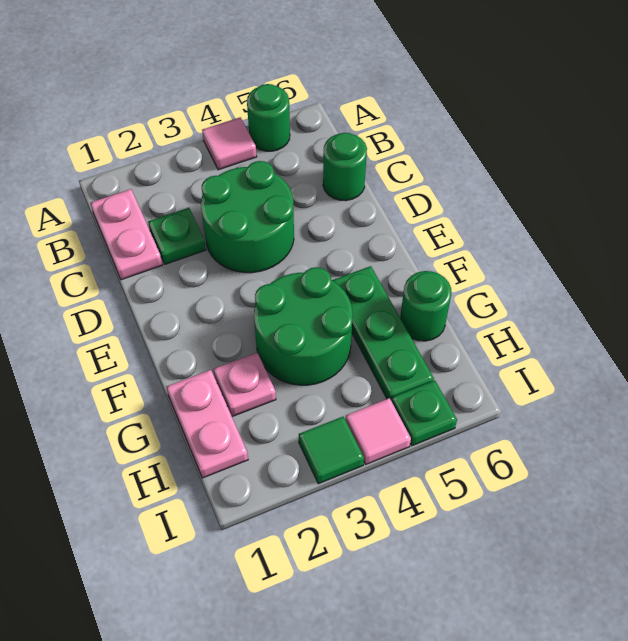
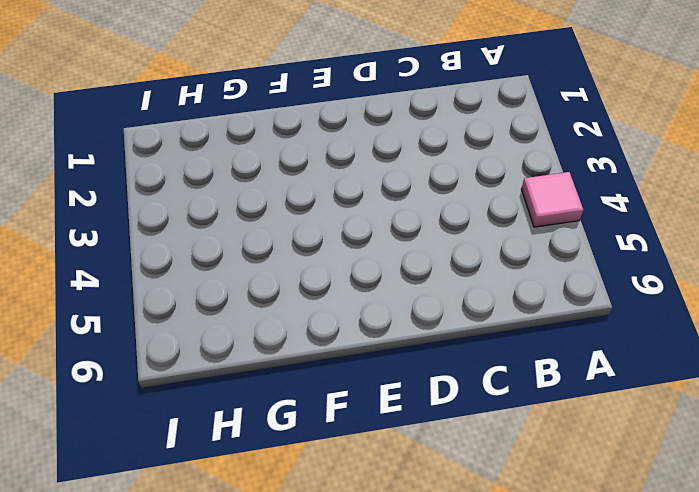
none -> green 1x1 round brick [247,84,290,151]
none -> pink 1x2 plate [90,189,162,280]
none -> green 1x1 plate [148,208,206,264]

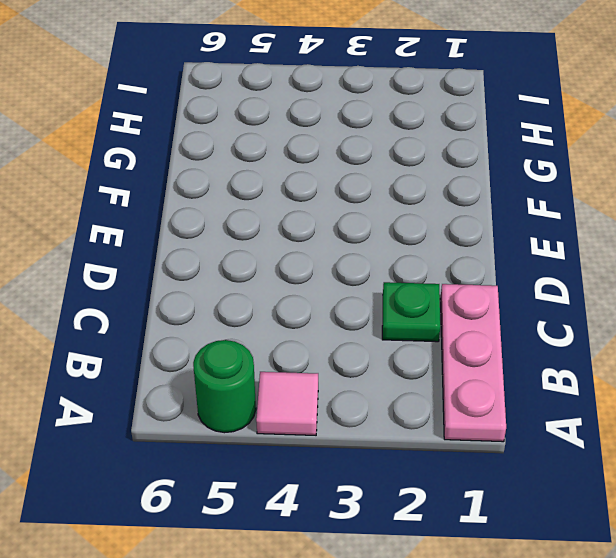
pink 1x3 plate [440,284,506,442] -> pink 1x2 plate [90,189,162,280]
none -> green 2x2 round brick [201,161,294,273]
none -> green 1x1 round brick [323,133,367,201]
none -> green 2x2 round brick [254,267,353,385]

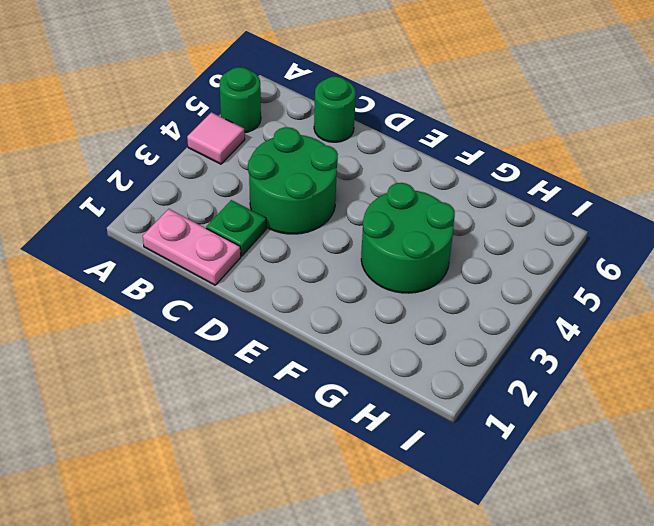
none -> green 1x3 plate [332,266,434,400]
none -> pink 1x2 plate [166,370,248,478]
none -> pink 1x1 plate [213,353,276,417]

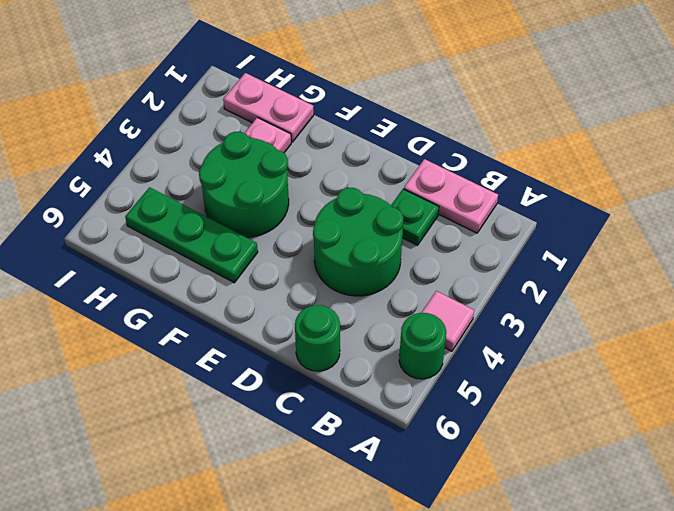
none -> green 1x1 round brick [400,271,451,341]
none -> green 1x1 tile [299,417,364,484]
none -> pink 1x1 tile [345,398,411,464]

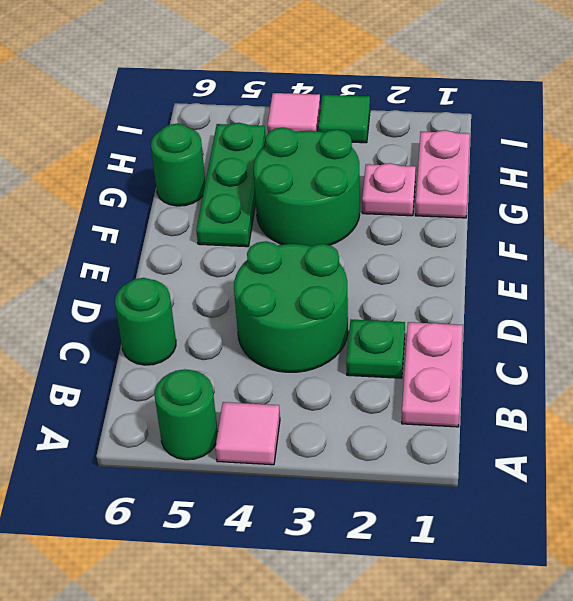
none -> green 1x1 plate [391,380,457,446]

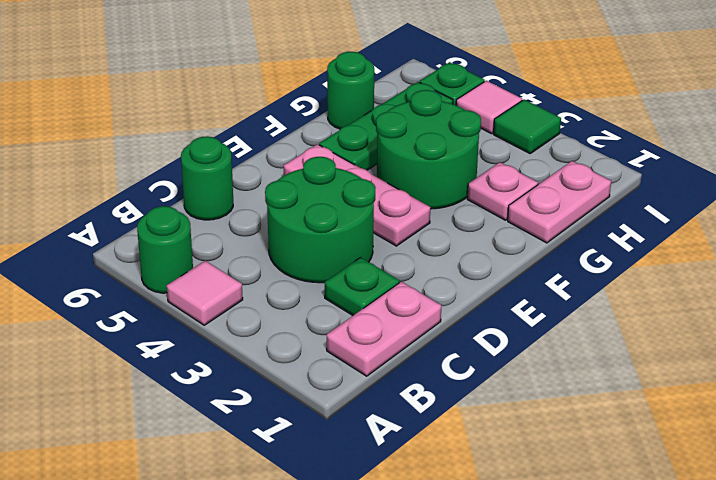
pink 1x3 plate [284,144,430,246] -> none

